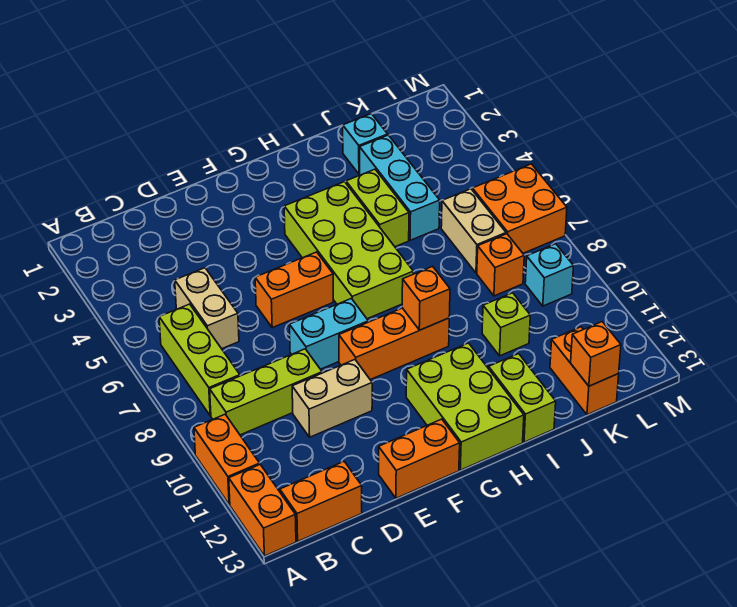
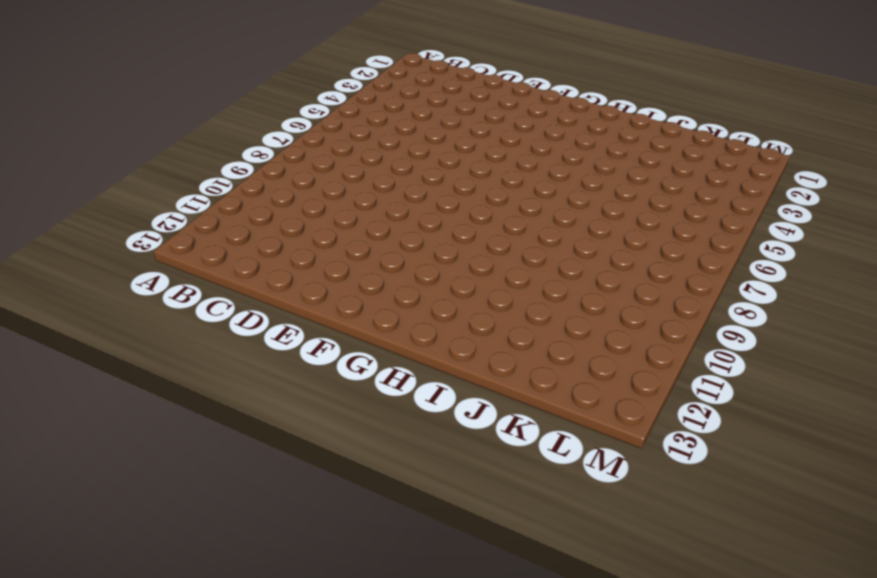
none -> orange 1x2 brick [194,414,260,505]
none -> orange 1x2 brick [229,465,296,556]
none -> lime 1x3 brick [159,304,240,416]

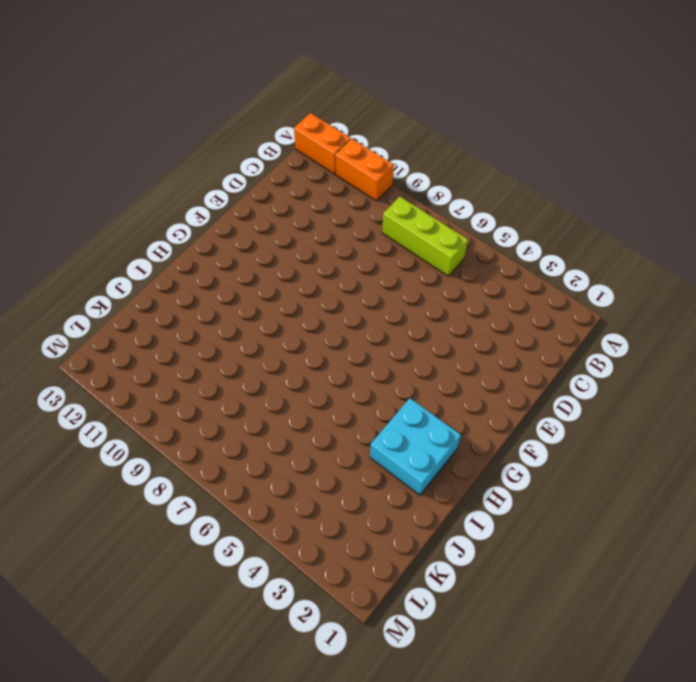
cyan 2x2 brick [370,398,461,495] -> none
none -> lime 1x3 brick [210,349,322,435]
none -> orange 1x2 brick [280,462,362,541]
none -> tan 1x2 brick [175,268,239,349]

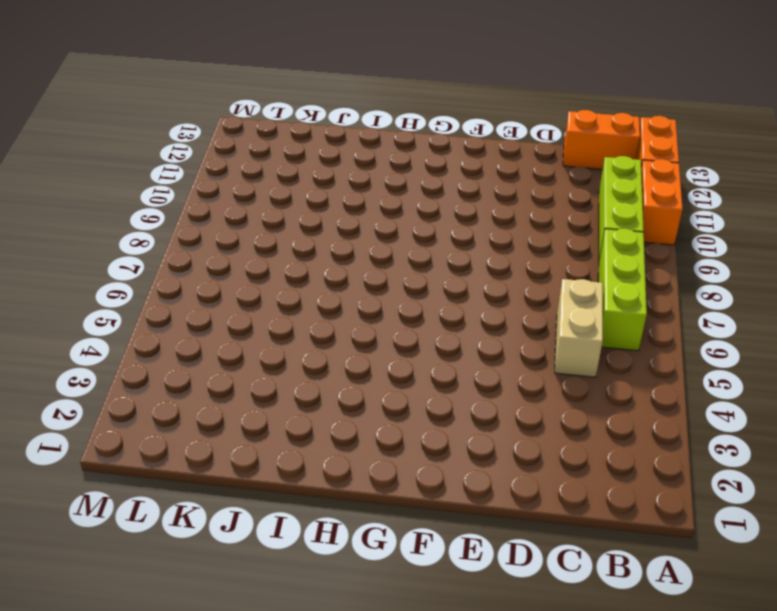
lime 1x3 brick [599,156,644,259] -> lime 1x3 brick turned to [210,349,322,435]
none -> tan 1x2 brick [292,360,372,437]
none -> orange 1x2 brick [255,252,333,328]
none -> cyan 1x2 brick [289,298,368,369]

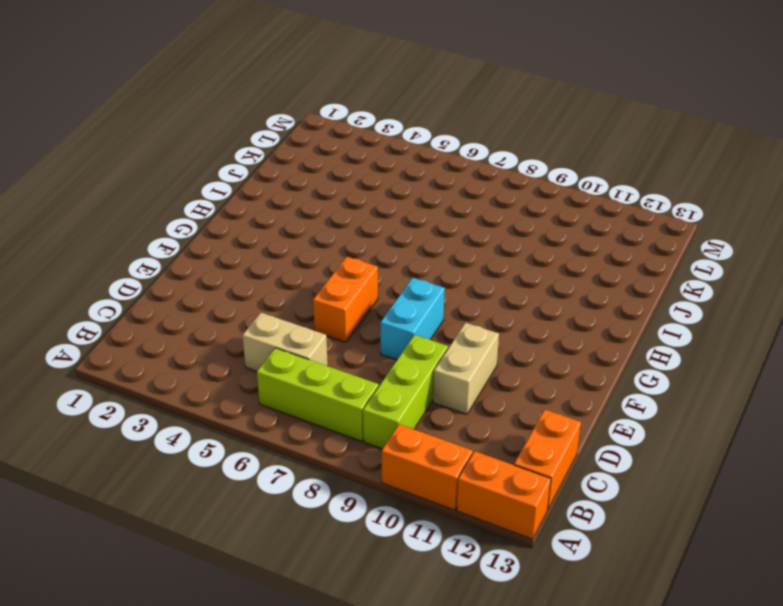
none -> orange 1x2 brick [379,419,460,498]
none -> orange 1x3 brick [339,308,449,380]
none -> lime 2x4 brick [284,182,413,319]

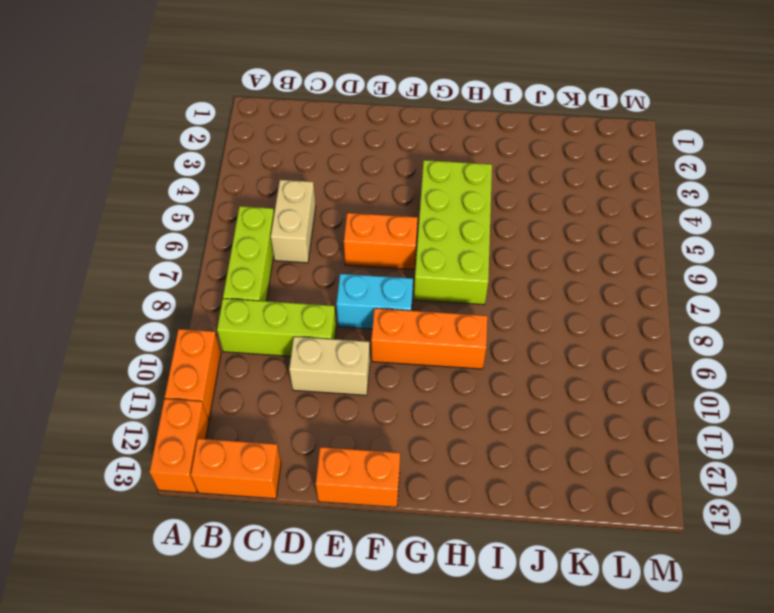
none -> lime 2x3 brick [406,343,524,470]
none -> lime 1x2 brick [346,169,409,247]
none -> lime 1x2 brick [489,354,556,442]

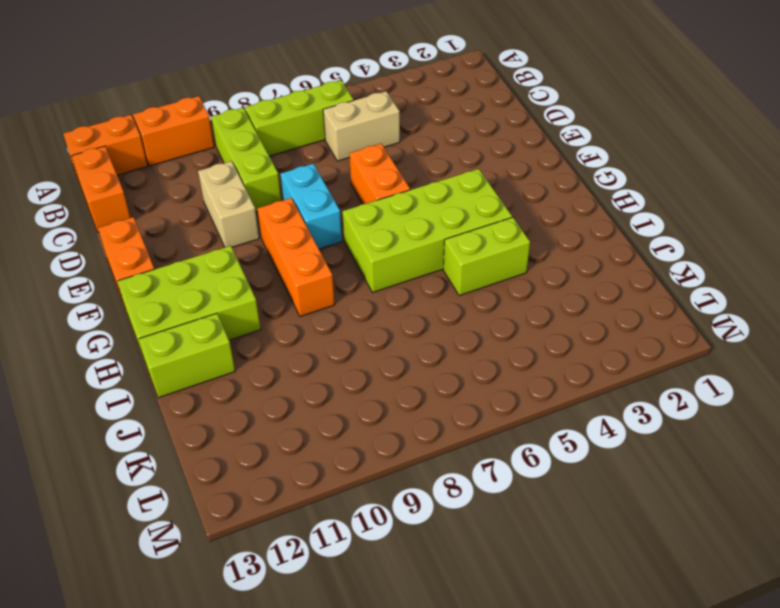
none -> cyan 1x1 brick [343,114,388,174]
none -> cyan 1x3 brick [360,135,440,240]
none -> lime 1x1 brick [482,293,530,356]

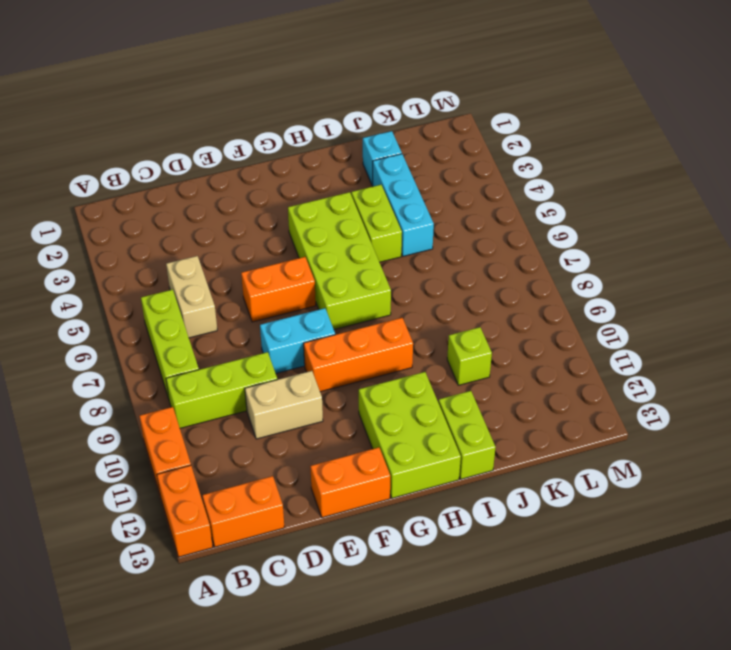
none -> tan 1x2 brick [441,189,506,273]
none -> orange 1x1 brick [477,234,524,296]
none -> orange 1x2 brick [550,327,619,415]

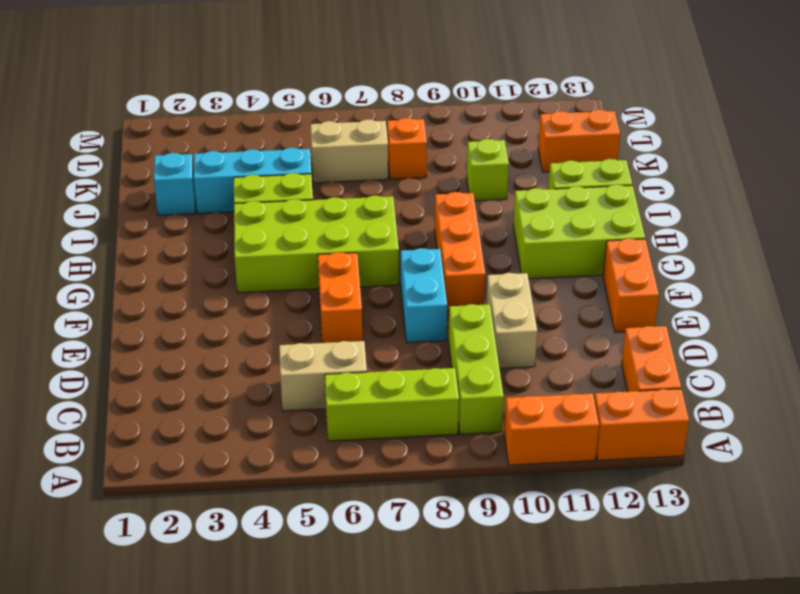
none -> orange 2x2 brick [472,164,567,253]
none -> cyan 1x1 brick [525,244,573,306]
none -> orange 1x1 brick [402,266,450,330]

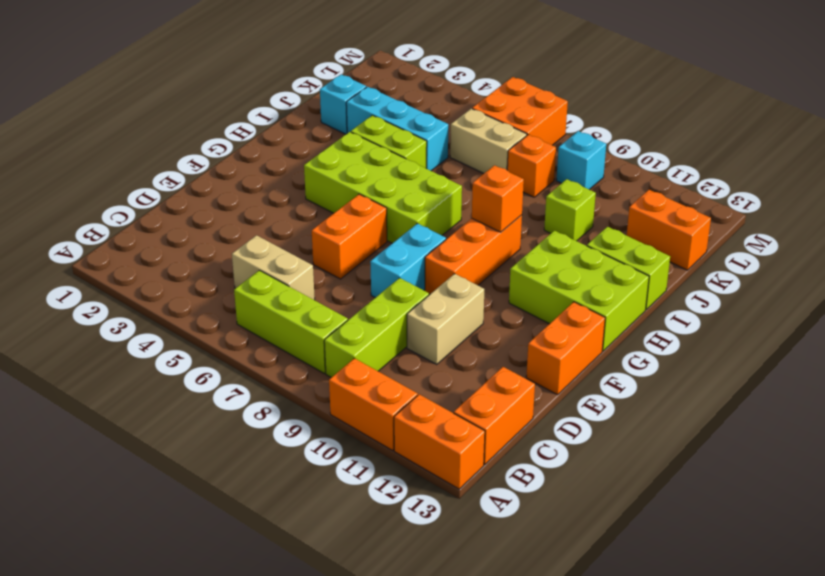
none -> orange 1x1 brick [571,322,621,386]

